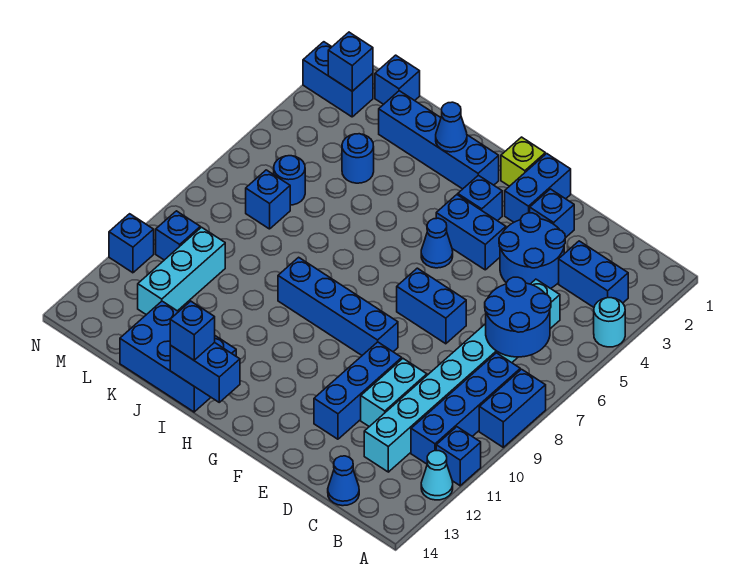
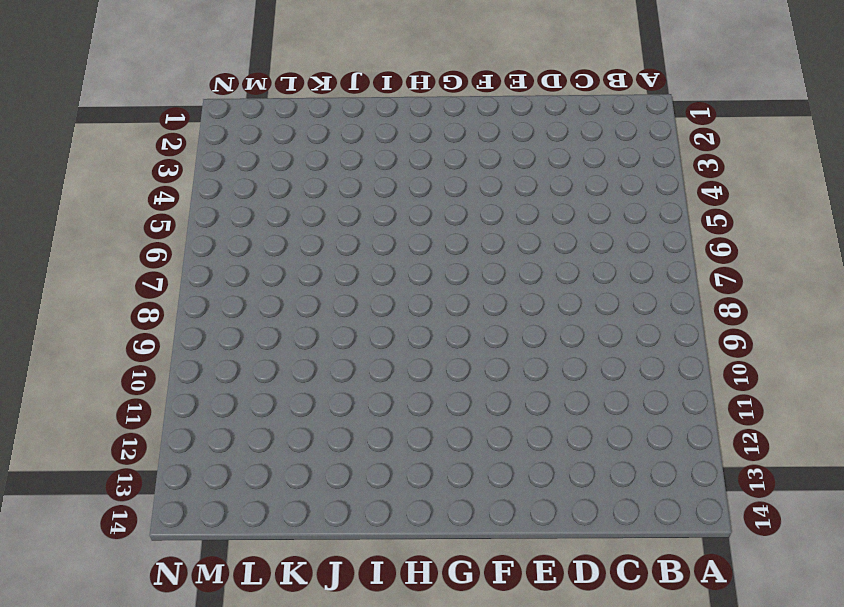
none -> cyan 1x1 round brick [594,298,625,347]
none -> blue 1x2 brick [479,369,546,447]
none -> blue 1x1 brick [436,427,481,486]
none -> cyan 1x1 cone [421,451,453,500]

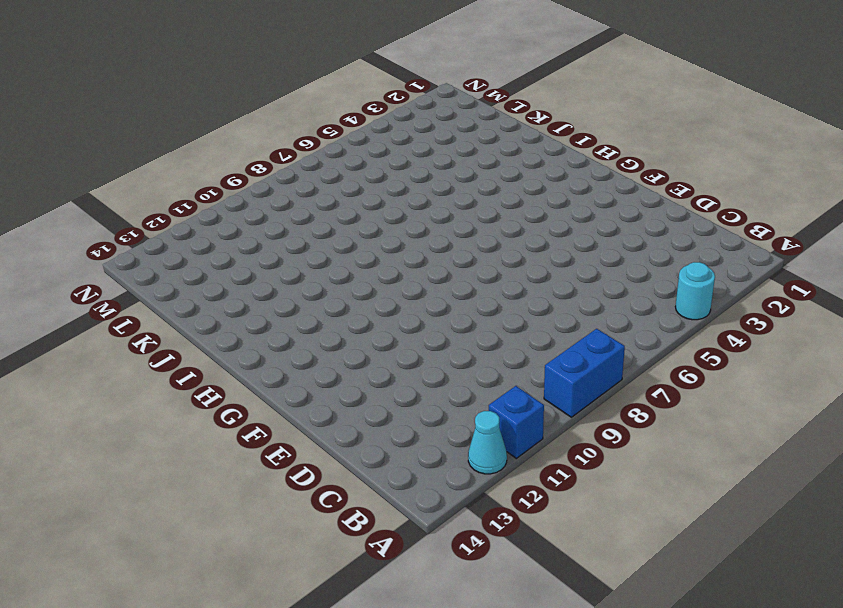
none -> blue 1x2 brick [559,241,628,307]
none -> blue 1x4 brick [411,353,520,464]
none -> cyan 1x8 brick [364,279,560,472]
none -> blue 1x1 cone [328,456,359,506]

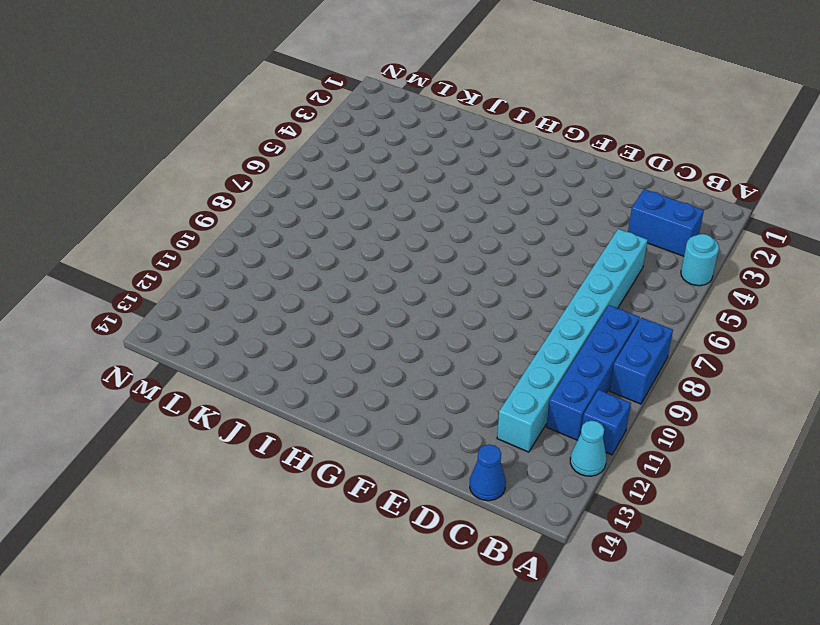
none -> blue 2x2 round brick [499,213,565,288]
none -> cyan 1x2 brick [361,359,427,427]
none -> blue 1x1 brick [530,189,574,238]
none -> blue 1x2 brick [397,268,466,344]

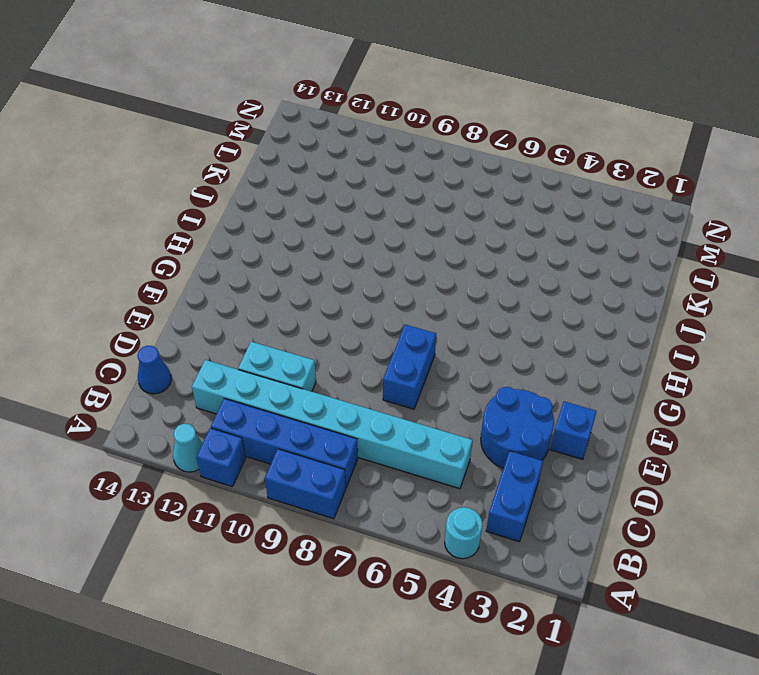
none -> blue 1x3 brick [314,342,402,439]
none -> blue 1x2 brick [505,154,571,222]
none -> blue 1x2 brick [436,195,506,270]
none -> blue 1x4 brick [278,257,398,355]

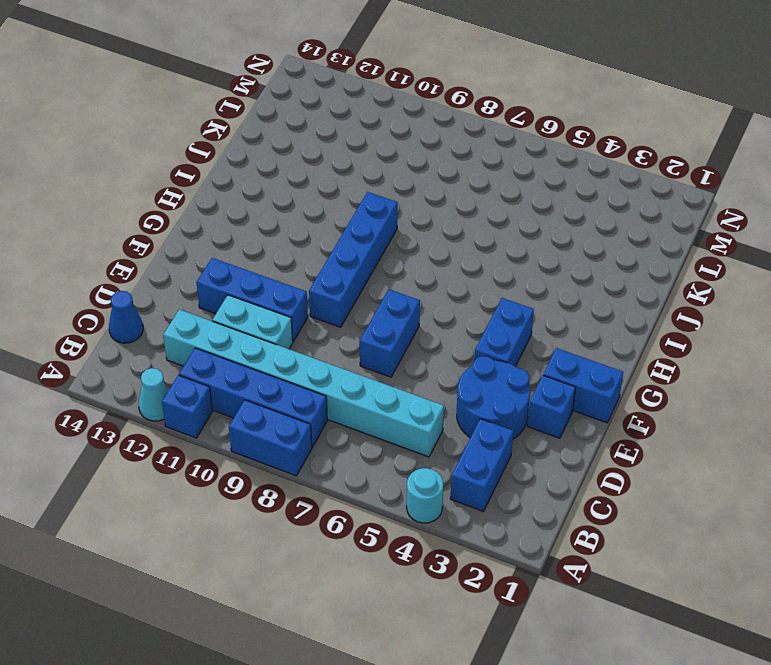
none -> lime 1x1 brick [501,137,545,186]
none -> blue 1x1 brick [458,175,502,221]
none -> blue 1x1 cone [421,218,453,268]
none -> blue 1x4 brick [379,91,499,189]

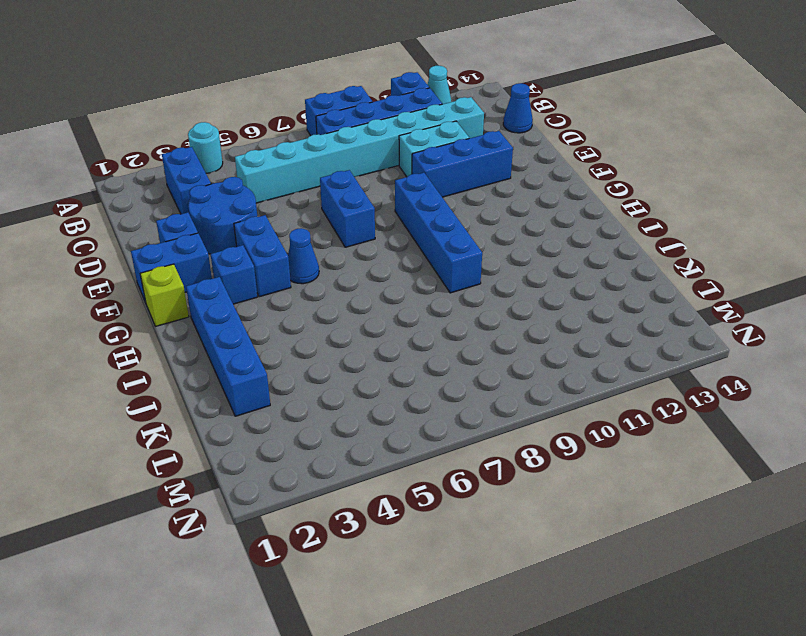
none -> blue 2x3 brick [120,301,236,412]
none -> blue 1x1 round brick [342,134,374,183]
none -> blue 1x1 brick [375,55,420,104]
none -> blue 1x1 round brick [274,156,305,205]

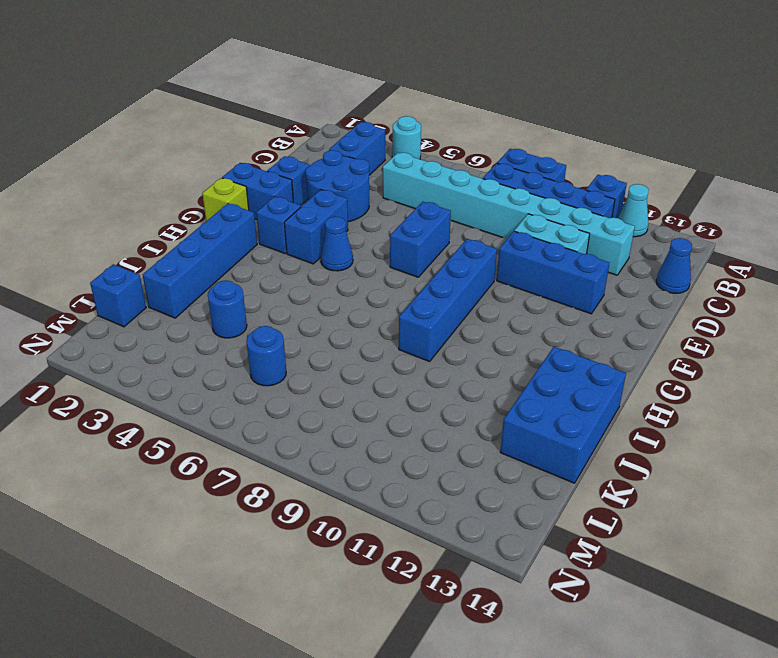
none -> blue 1x1 brick [246,170,290,229]
none -> cyan 1x3 brick [138,227,225,315]
none -> blue 1x2 brick [303,42,373,117]
none -> blue 1x1 brick [156,211,200,260]

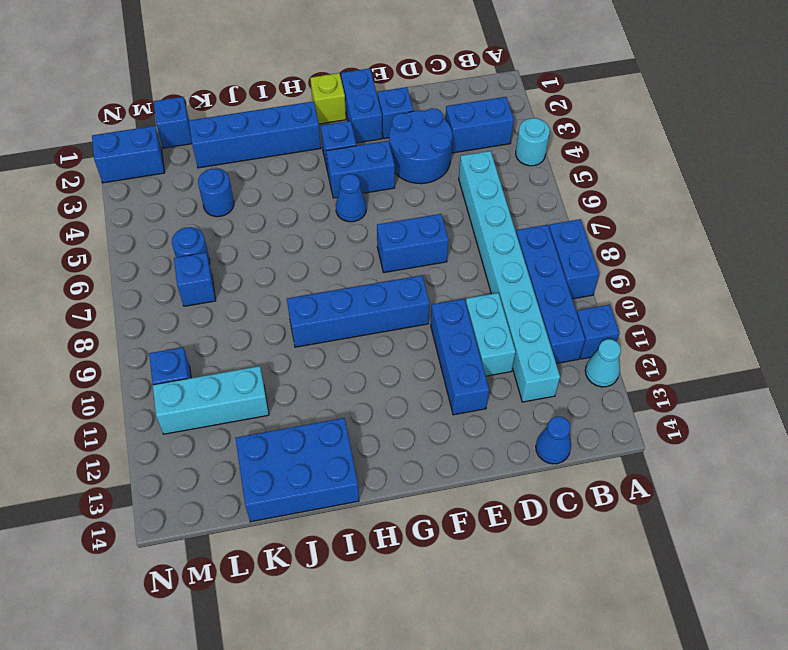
cyan 1x3 brick [153,366,269,434] -> cyan 1x3 brick turned to [138,227,225,315]
none -> blue 1x1 brick [109,214,154,273]
none -> blue 2x2 round brick [485,277,551,357]
none -> blue 1x2 brick [170,342,240,402]
none -> blue 1x1 cone [436,102,467,152]

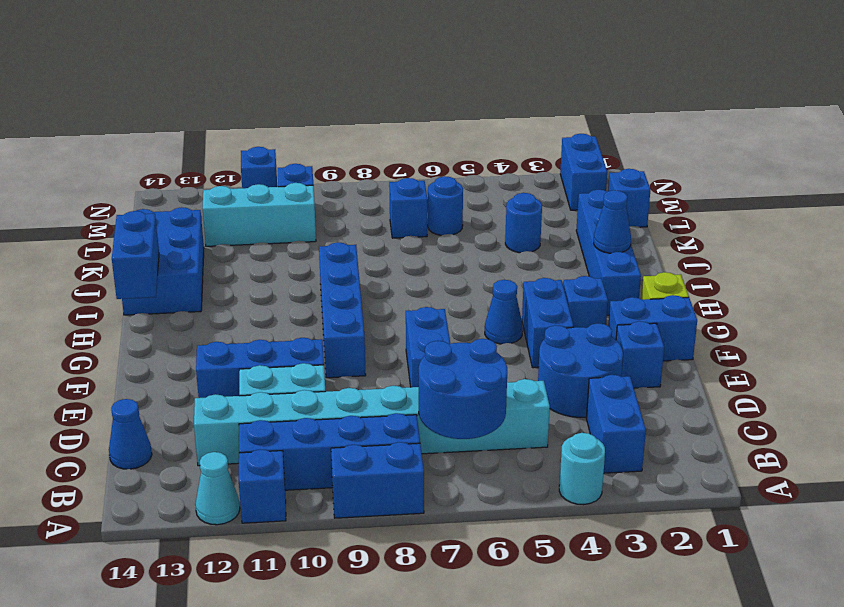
none -> blue 1x1 brick [328,32,373,91]
none -> blue 1x1 brick [170,301,215,360]

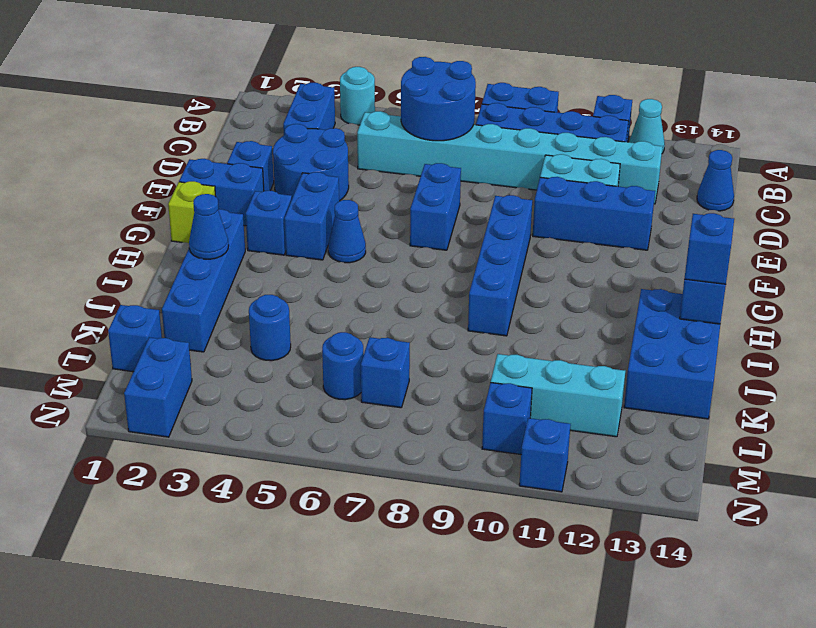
none -> blue 1x1 brick [328,32,373,91]

